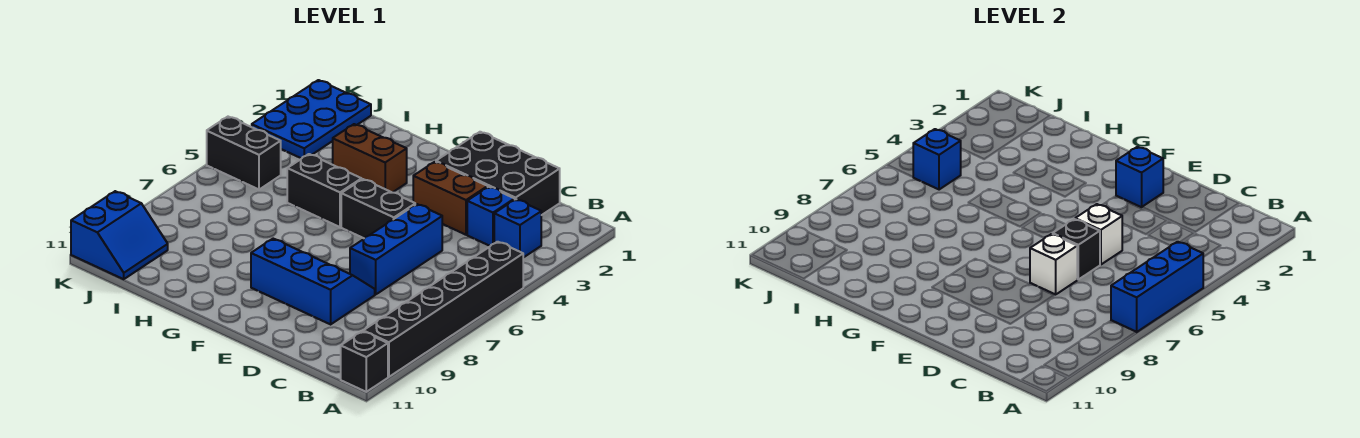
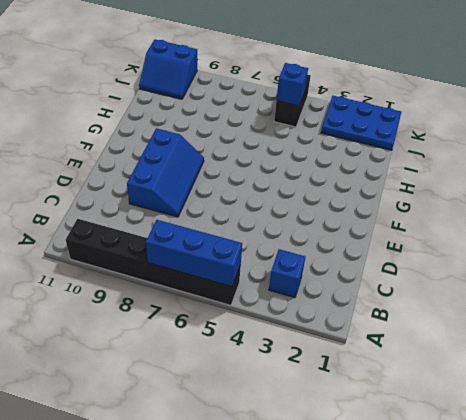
none -> black 1x1 brick [341,331,388,392]
none -> black 2x3 brick [436,132,560,215]
none -> blue 1x1 brick [467,187,515,246]

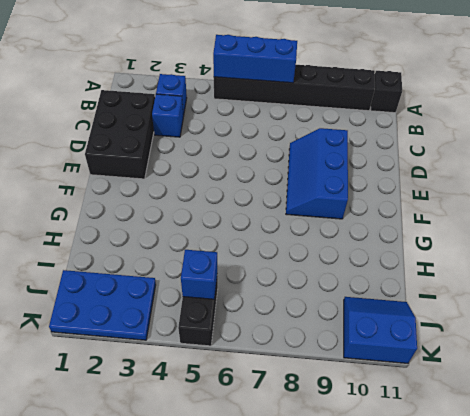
none -> brown 1x2 brick [413,162,488,235]
none -> blue 1x3 brick [350,204,442,294]
none -> black 1x2 brick [341,179,415,238]

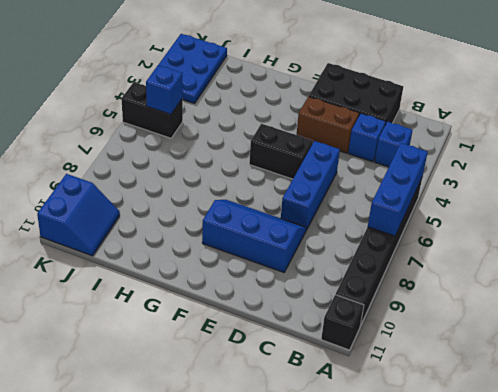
none -> brown 1x2 brick [333,124,407,193]
none -> black 1x2 brick [287,154,362,227]
none -> white 1x1 brick [1075,204,1123,265]

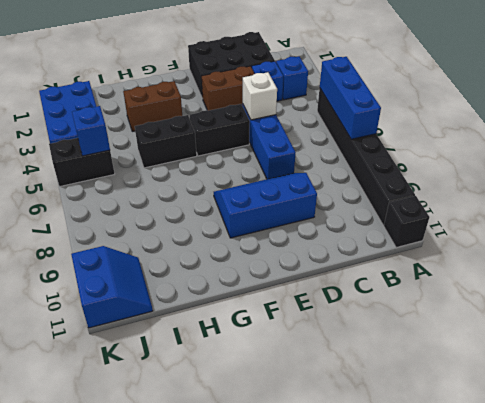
none -> black 1x1 brick [1053,219,1100,279]
none -> white 1x1 brick [1030,234,1078,294]
none -> blue 1x1 brick [1116,147,1163,207]

